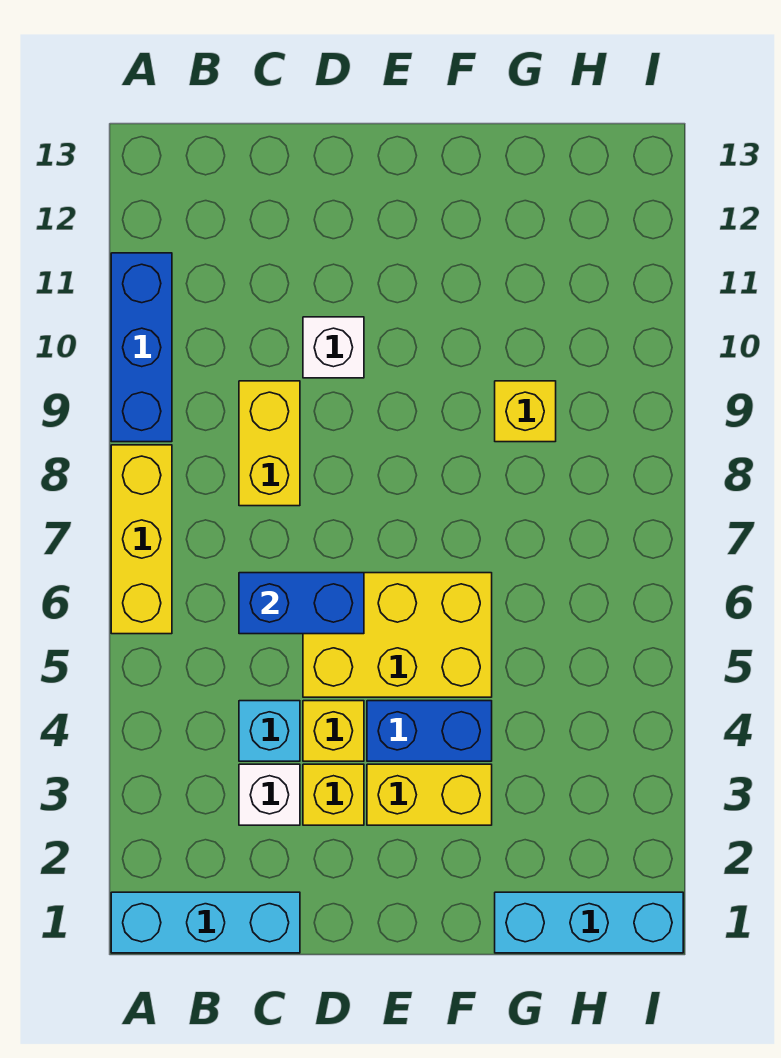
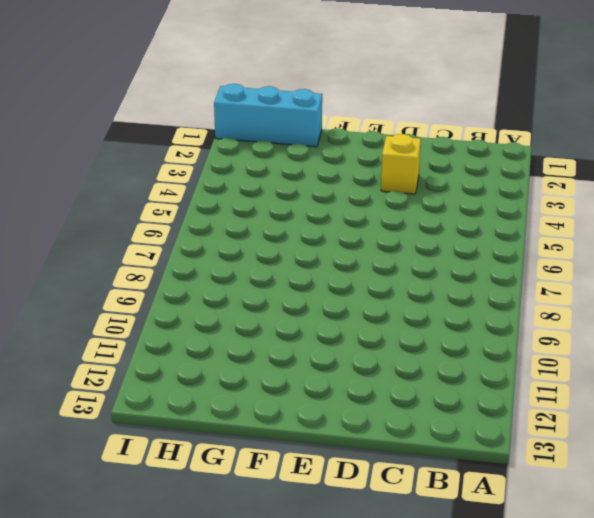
none -> cyan 1x3 brick [111,892,300,953]
none -> yellow 1x3 brick [111,445,172,634]
none -> blue 1x3 brick [111,253,172,442]

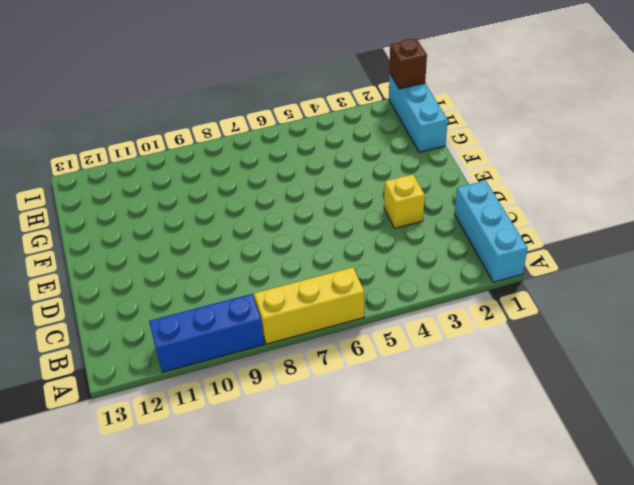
brown 1x1 brick [390,39,427,89] -> none
none -> white 1x1 brick [239,764,300,825]
none -> cyan 1x1 brick [239,701,300,761]
none -> yellow 1x2 brick [239,381,300,506]

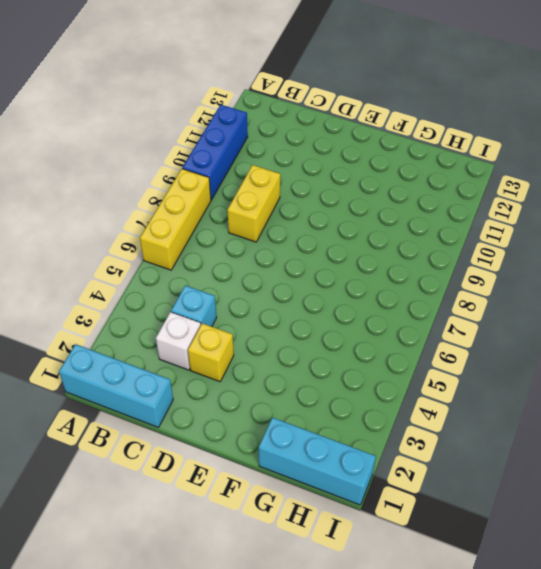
none -> yellow 1x1 brick [303,701,364,761]
none -> yellow 2x3 brick [303,573,492,697]
none -> white 1x1 brick [303,317,364,378]

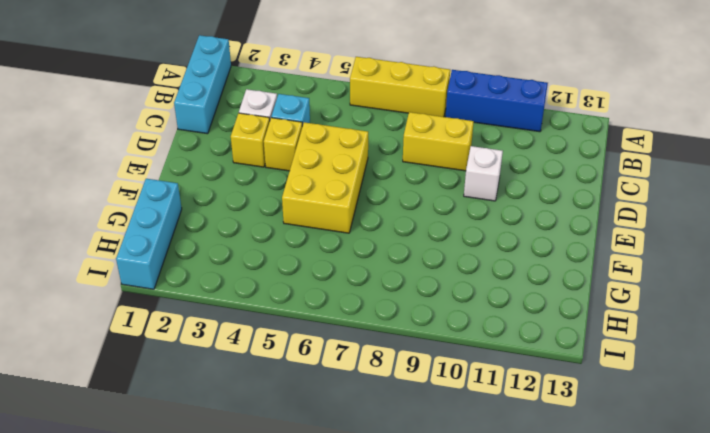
none -> yellow 1x2 brick [367,764,492,825]
none -> blue 1x2 brick [367,701,492,761]
none -> yellow 1x1 brick [495,381,556,442]

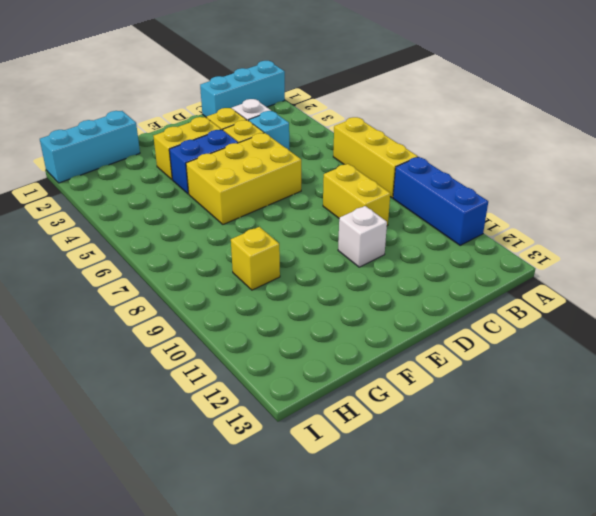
none -> blue 1x2 brick [239,573,364,634]

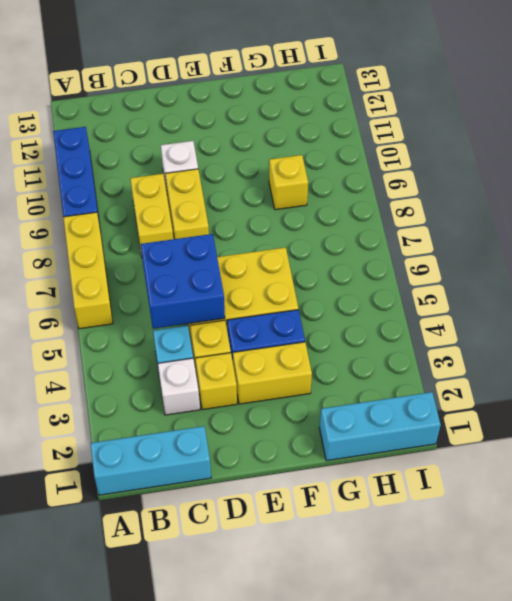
blue 2x2 brick [141,234,225,329] -> blue 1x2 brick [239,573,364,634]
yellow 1x2 brick [165,169,209,239] -> none

